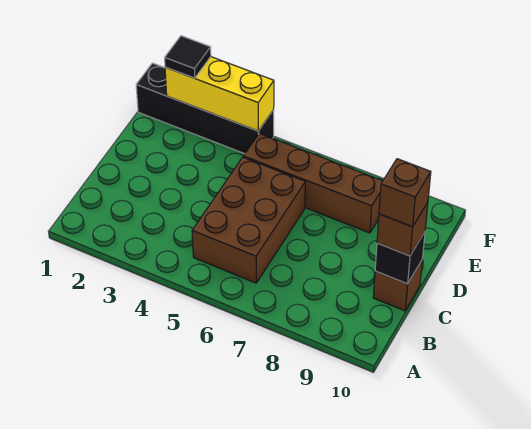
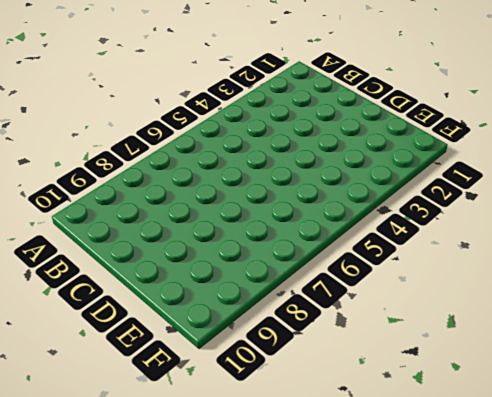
none -> brown 2x3 brick [192,157,305,283]
none -> brown 1x1 brick [373,259,423,311]

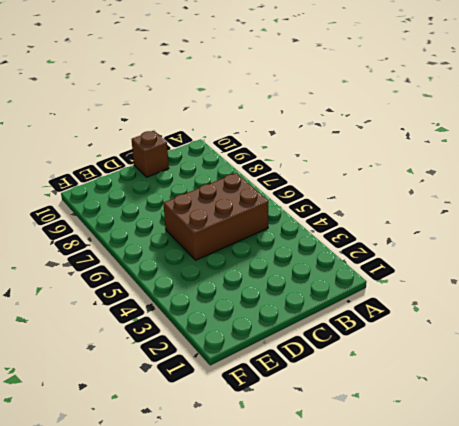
none -> brown 1x4 brick [244,133,383,233]
none -> black 1x4 brick [136,63,274,154]

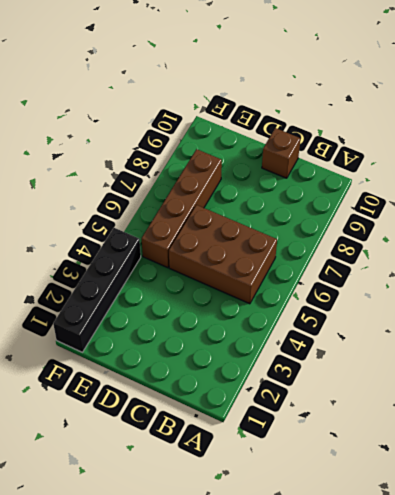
none -> black 1x1 brick [375,232,425,284]
none -> yellow 1x3 brick [165,57,274,131]

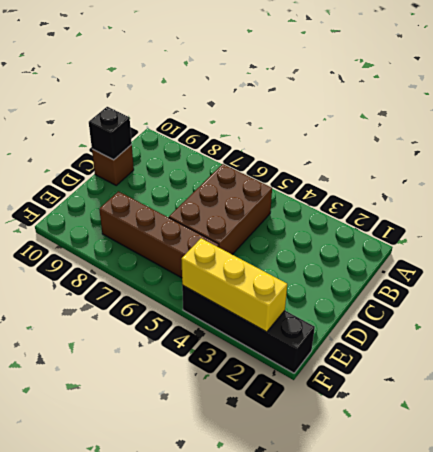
none -> brown 1x1 brick [377,202,428,256]
none -> black 1x1 tile [165,36,211,78]

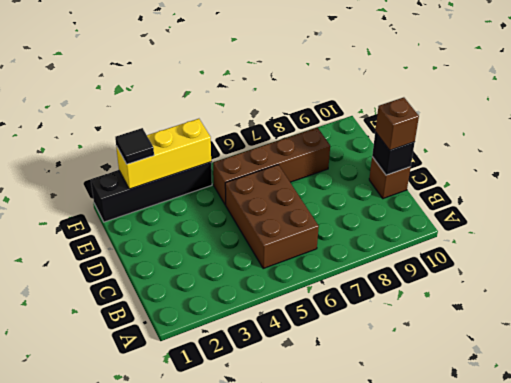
none -> brown 1x1 brick [379,159,431,227]

